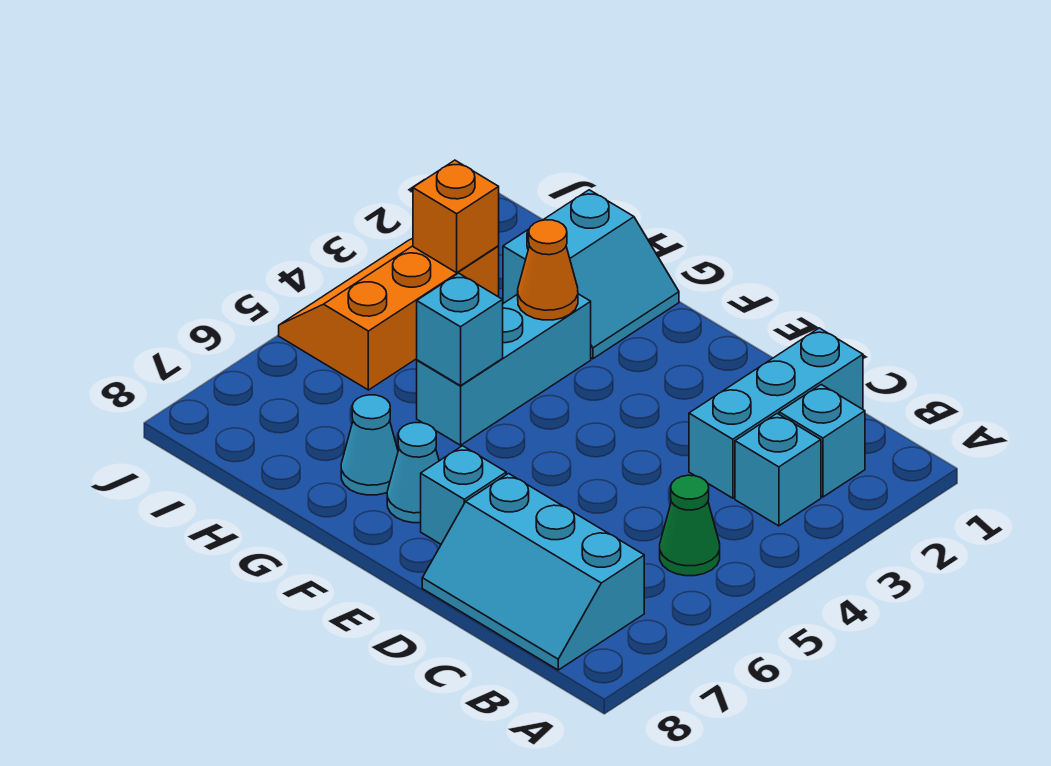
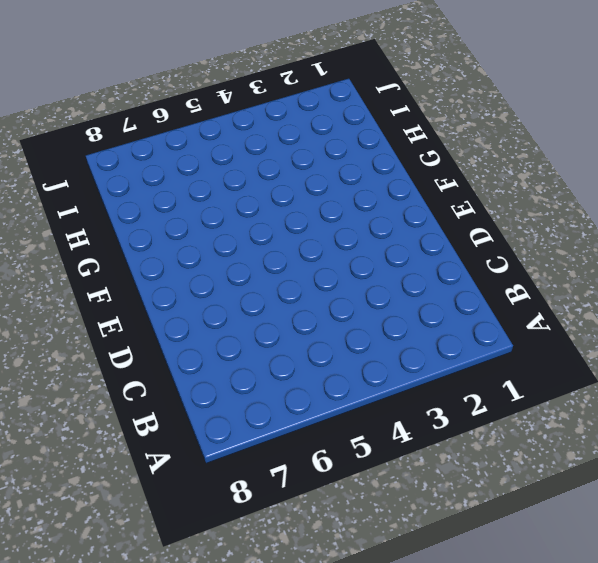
none -> cyan 1x1 brick [779,385,865,497]
none -> cyan 1x1 brick [735,414,821,526]
none -> green 1x1 cone [660,475,720,576]

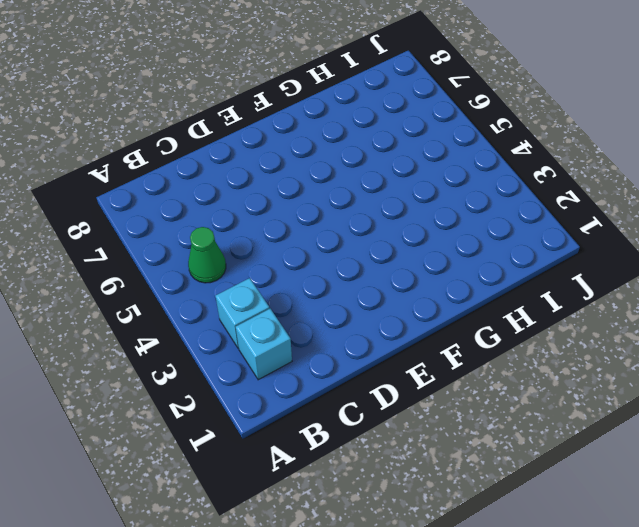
none -> cyan 2x3 slope [422,474,644,670]
none -> cyan 1x3 brick [689,328,863,498]
none -> cyan 1x1 brick [421,446,506,544]

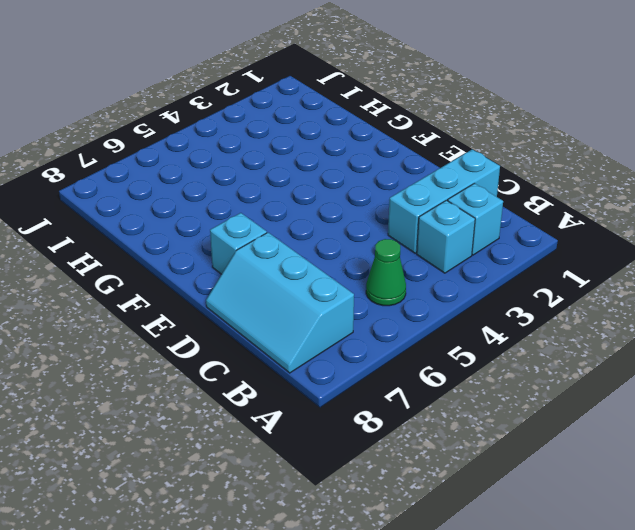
none -> cyan 1x1 cone [387,423,439,523]
none -> cyan 2x2 slope [503,190,679,359]
none -> cyan 1x3 brick [417,294,591,445]

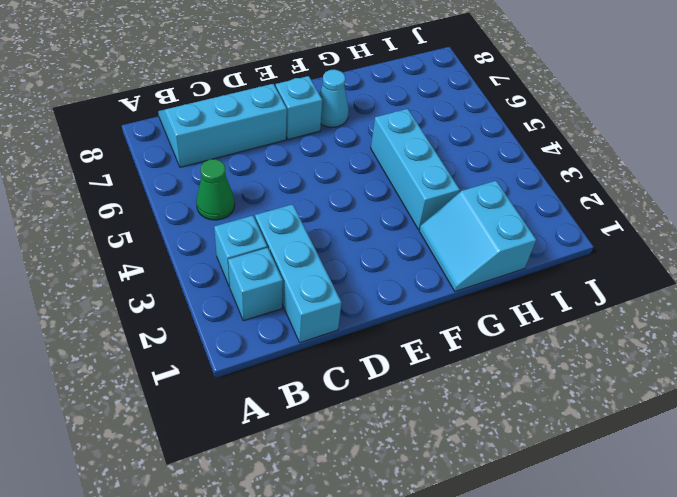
none -> cyan 1x1 cone [341,395,398,495]
none -> orange 2x3 slope [279,238,499,390]
none -> orange 1x1 cone [518,220,578,320]

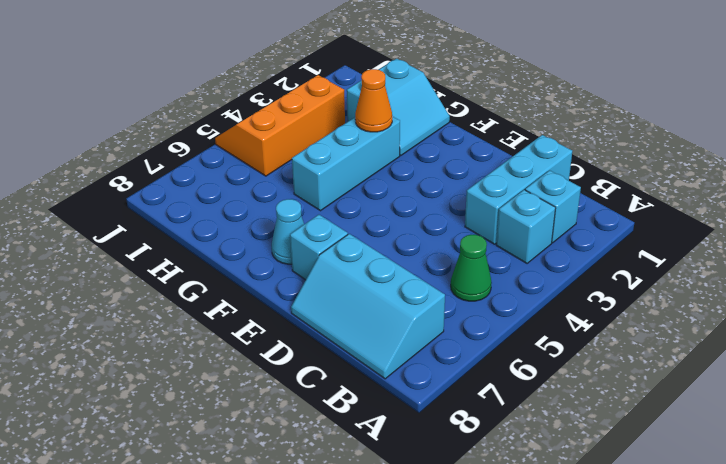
none -> cyan 1x1 cone [341,395,398,495]
none -> cyan 1x1 brick [417,273,503,386]
none -> orange 1x1 brick [413,160,499,273]

